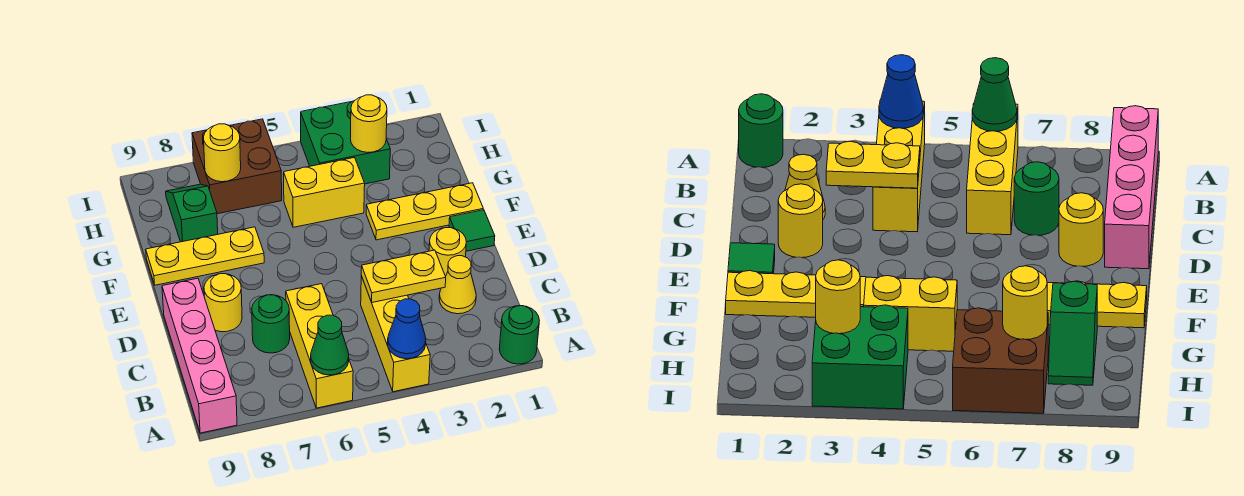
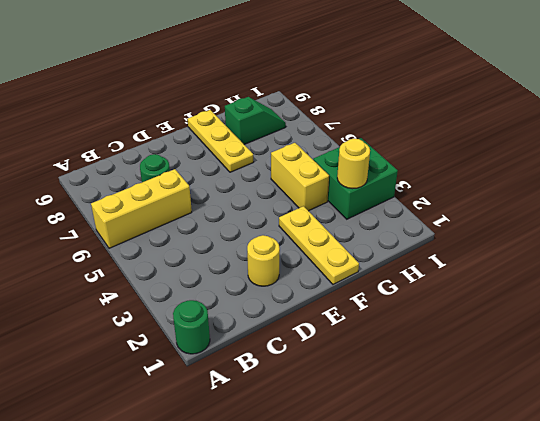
none -> yellow 1x3 brick [361,276,430,392]
none -> pink 1x4 brick [162,278,237,433]
none -> yellow 1x1 cone [439,256,476,314]

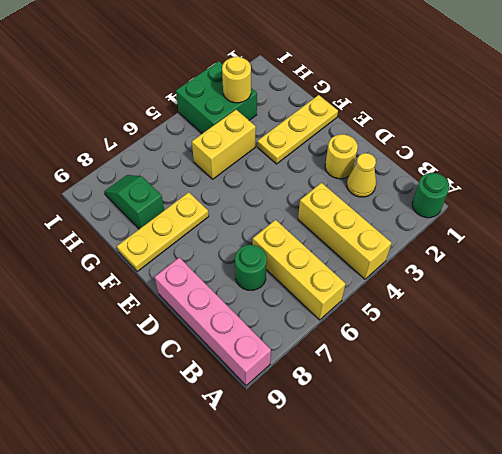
none -> yellow 1x1 round brick [204,274,242,332]
none -> green 1x1 tile [449,210,495,251]
none -> brown 2x2 brick [192,119,282,214]

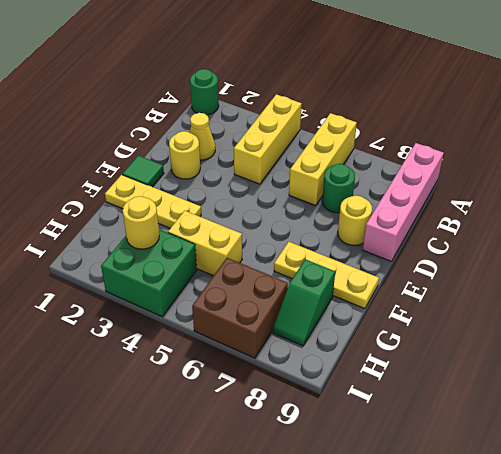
none -> blue 1x1 cone [388,299,426,359]
none -> green 1x1 cone [311,315,349,375]
none -> yellow 1x2 plate [361,250,446,302]

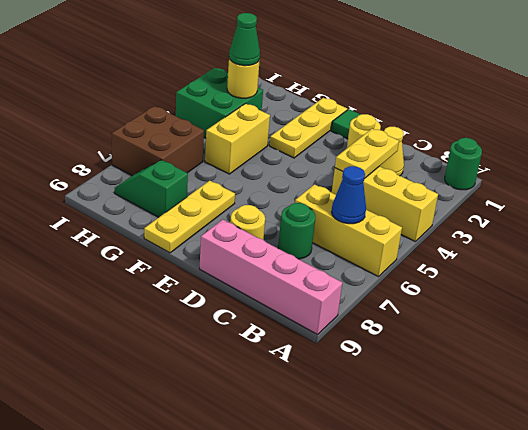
blue 1x1 cone [331,166,366,224] -> blue 1x1 cone moved to [388,299,426,359]
green 1x1 cone [229,13,260,66] -> green 1x1 cone moved to [311,315,349,375]
none -> yellow 1x1 round brick [204,124,241,182]

